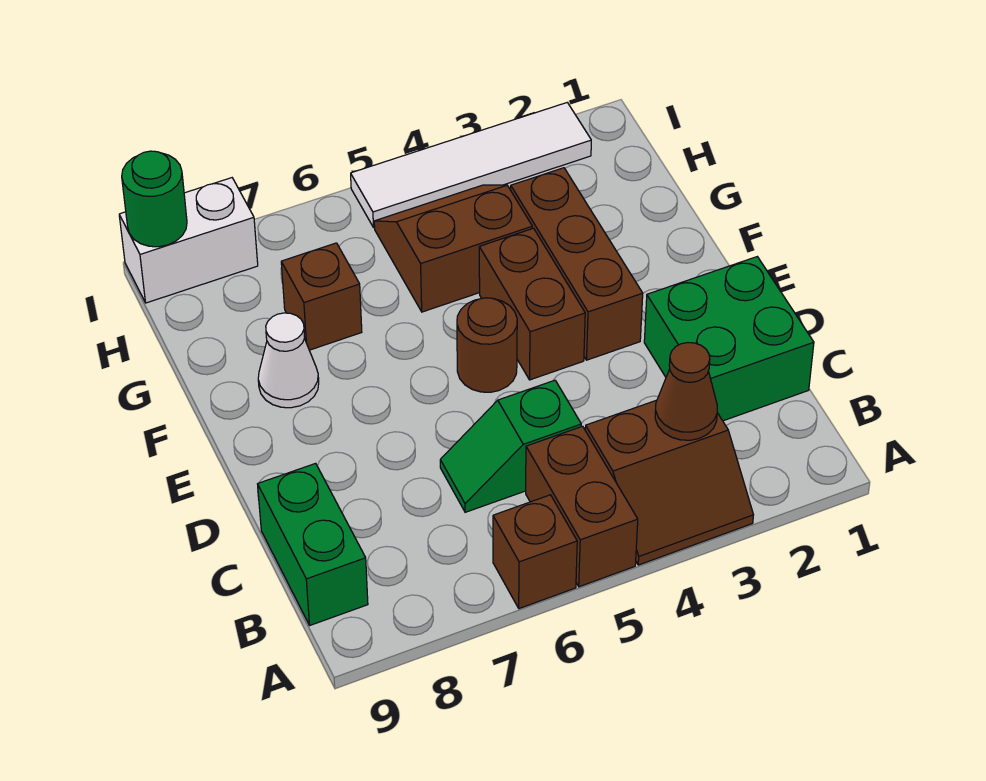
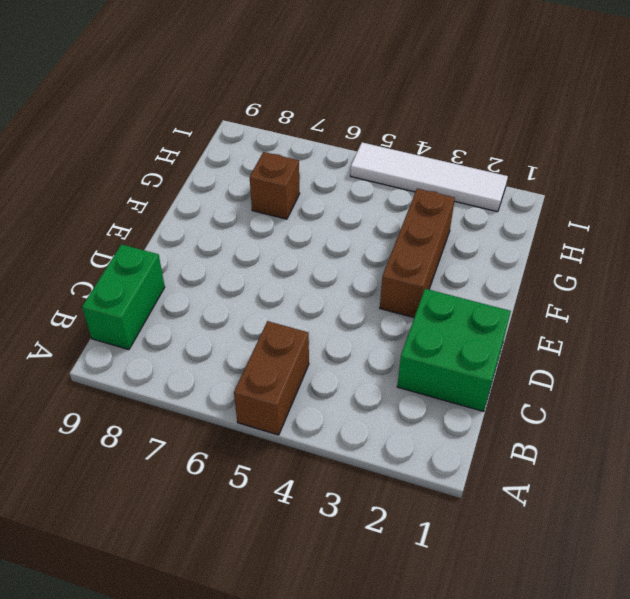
none -> brown 2x2 slope [585,400,753,565]
none -> brown 1x1 brick [493,495,577,609]
none -> green 1x2 slope [440,380,581,512]

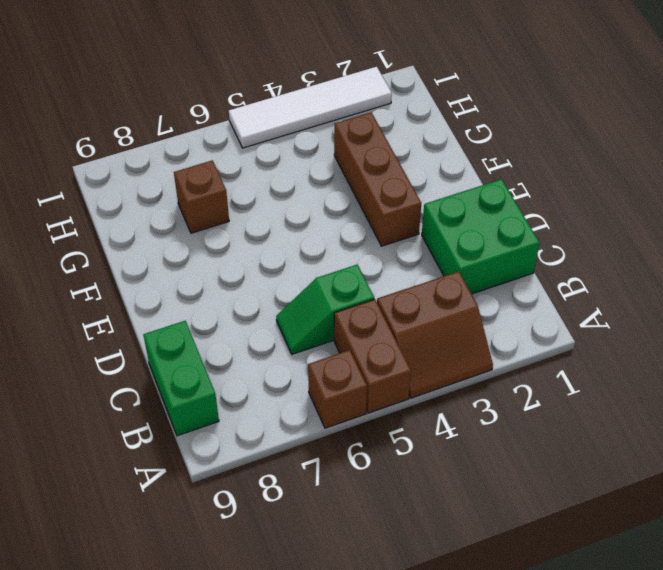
none -> brown 1x2 brick [479,228,585,380]
none -> brown 1x1 round brick [457,298,517,392]
none -> white 1x1 cone [258,313,319,408]

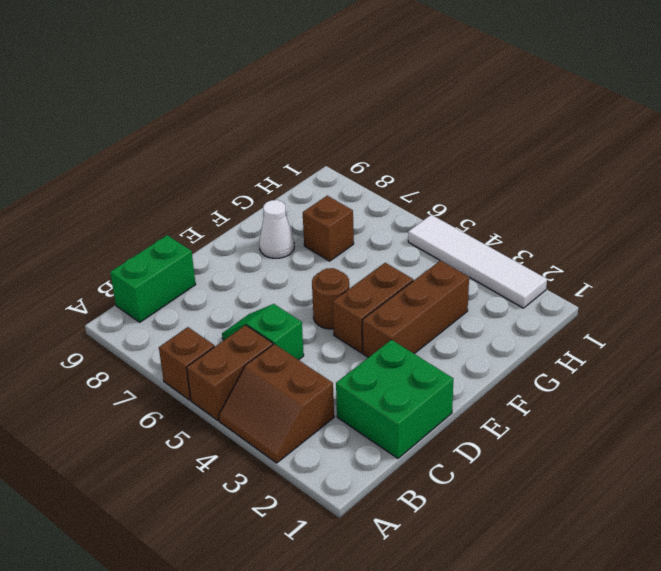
none -> brown 2x2 slope [374,185,532,312]
none -> white 1x2 brick [119,178,258,303]
none -> brown 1x1 cone [655,343,717,440]

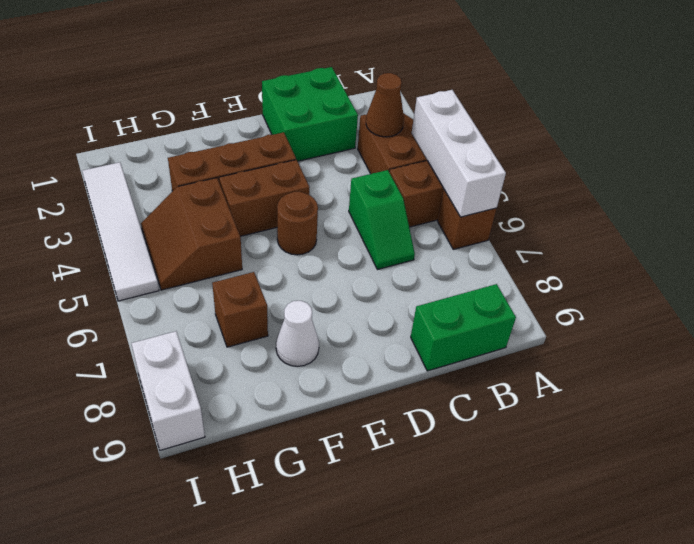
white 1x3 brick [412,90,506,217] -> none
none -> green 1x1 round brick [122,151,187,247]

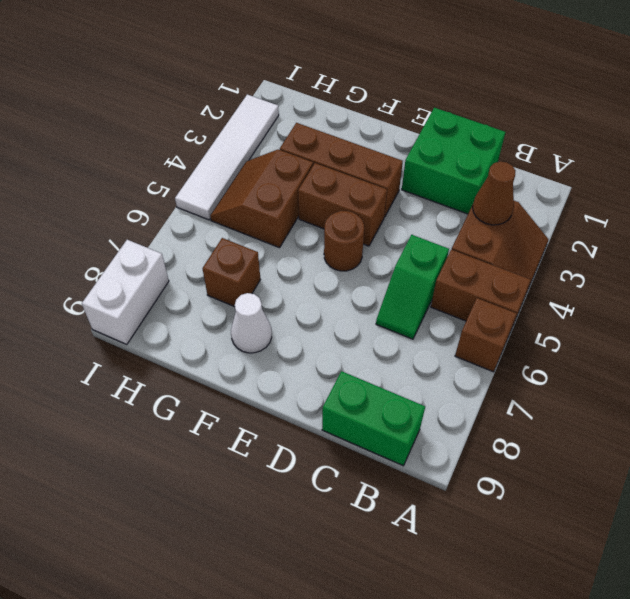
none -> green 1x1 round brick [122,151,187,247]

